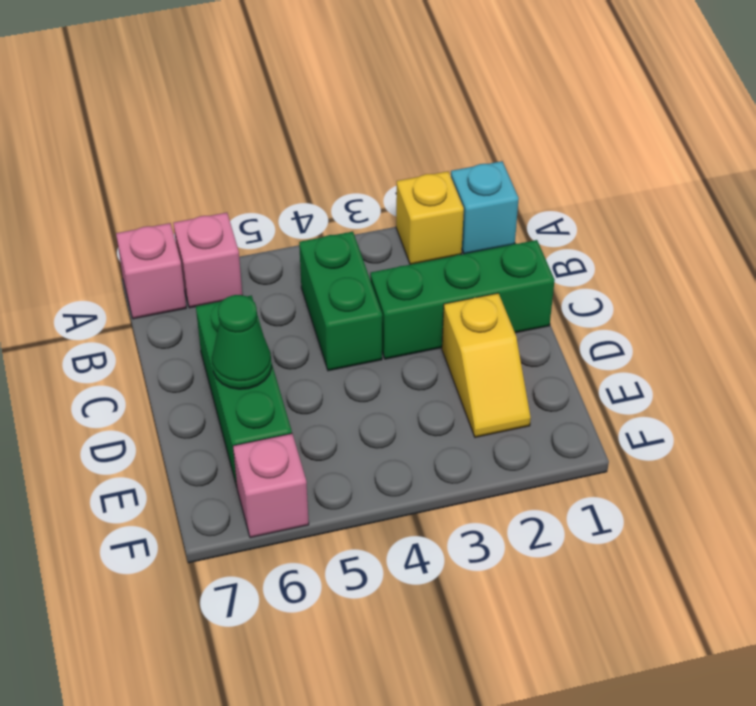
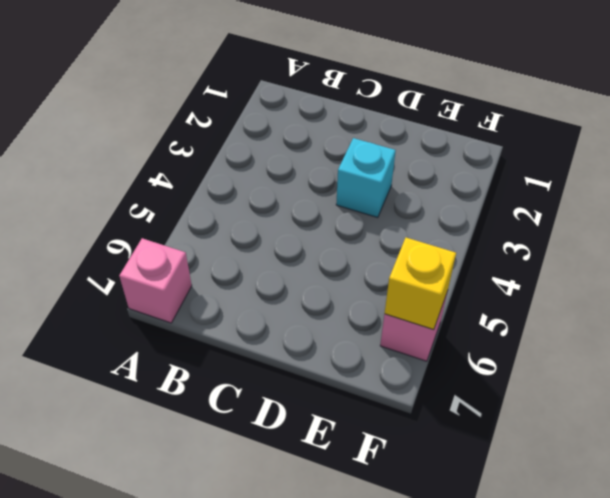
cyan 1x1 brick [336,138,396,218] -> cyan 1x1 brick moved to [451,161,519,254]
yellow 1x1 brick [385,238,456,330] -> yellow 1x1 brick moved to [396,171,464,265]
none -> pink 1x1 brick [173,213,242,308]
none -> green 1x2 brick [299,232,382,371]

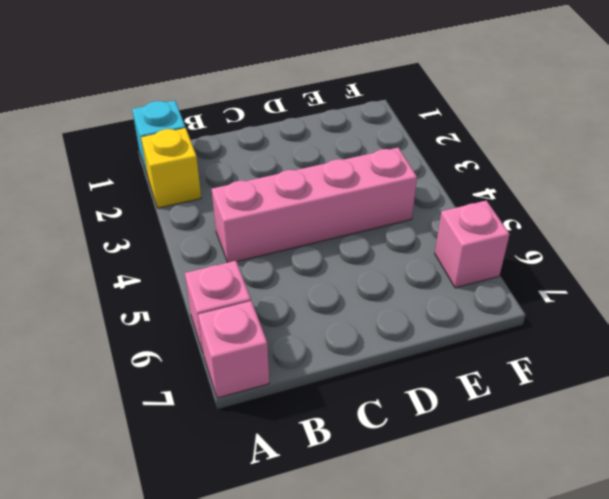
pink 1x4 brick [212,147,417,263] -> green 1x2 brick [299,232,382,371]
none -> green 1x3 brick [370,240,555,359]
none -> green 1x3 brick [196,296,292,487]

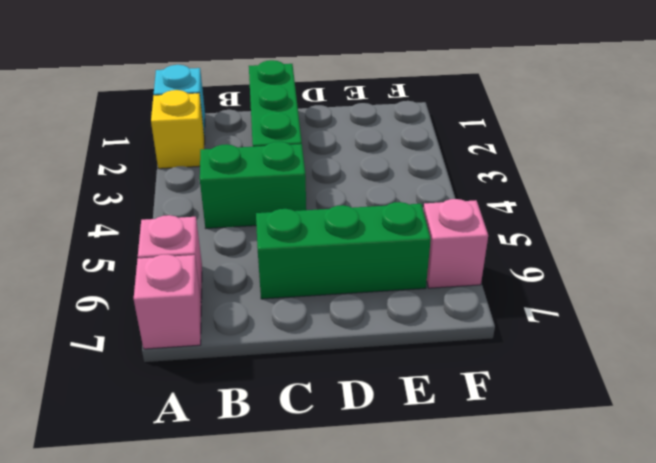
none -> yellow 1x2 slope [442,293,531,437]
none -> green 1x1 cone [212,295,272,389]

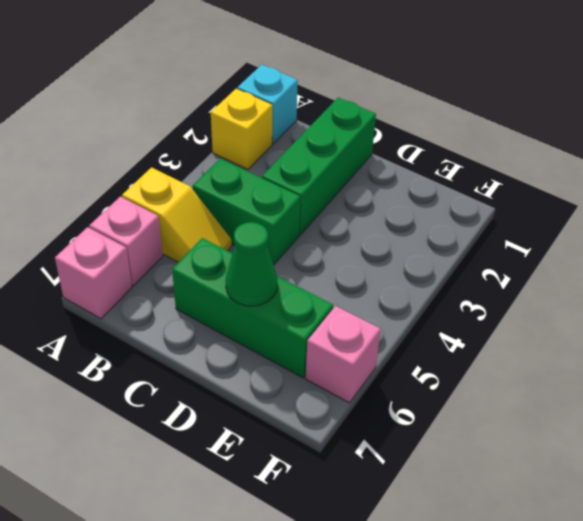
yellow 1x2 slope [122,167,231,262] -> yellow 1x2 slope moved to [442,293,531,437]

